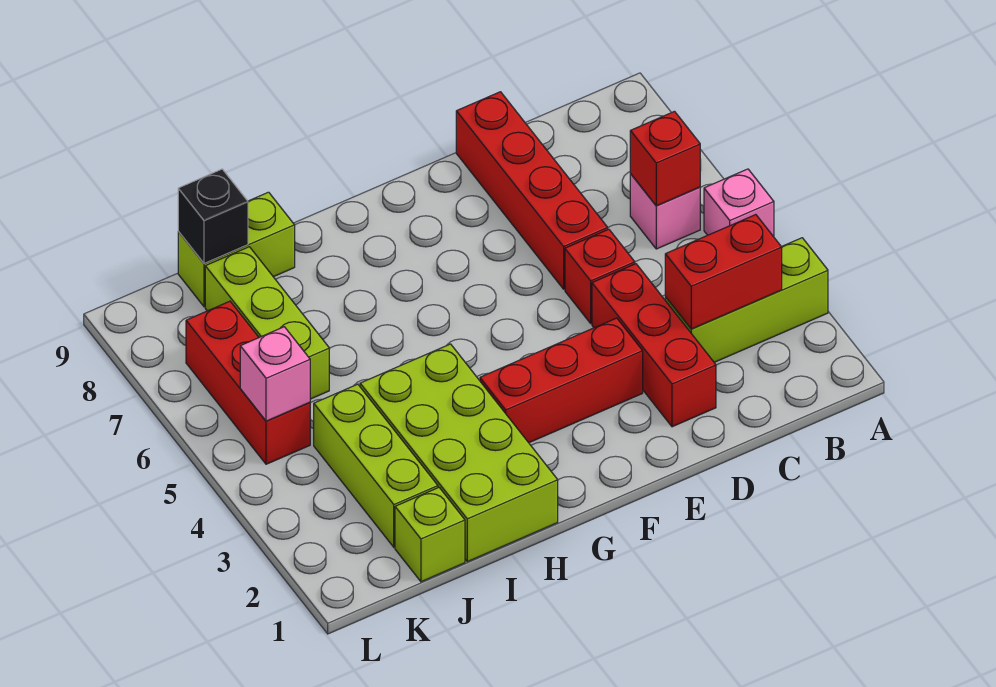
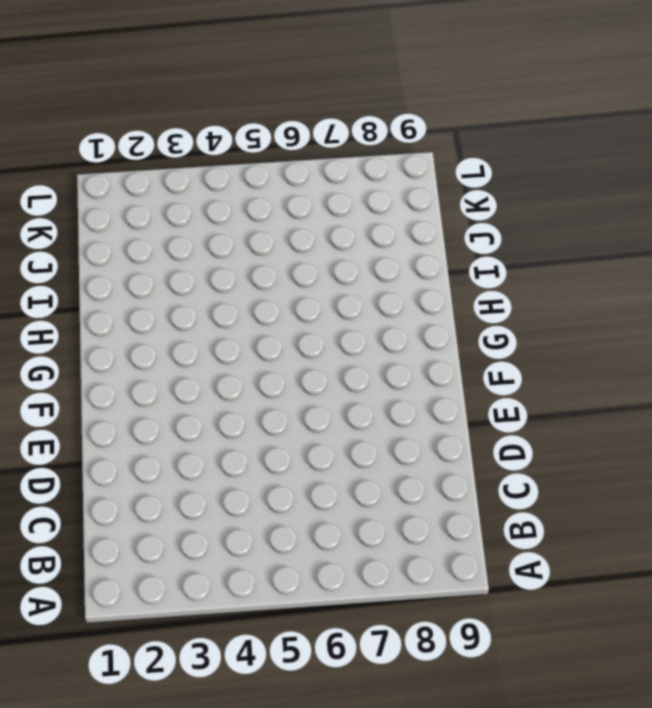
none -> lime 1x3 brick [665,238,828,362]
none -> pink 1x1 brick [704,169,774,237]
none -> pink 1x1 brick [630,174,700,249]

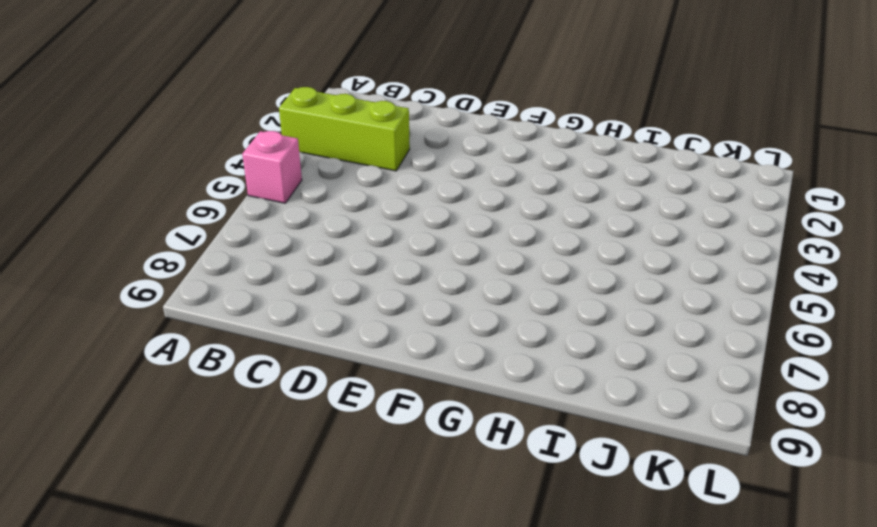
none -> pink 1x1 brick [630,174,700,249]
none -> red 1x3 brick [592,264,716,427]
none -> red 1x1 brick [565,229,635,323]

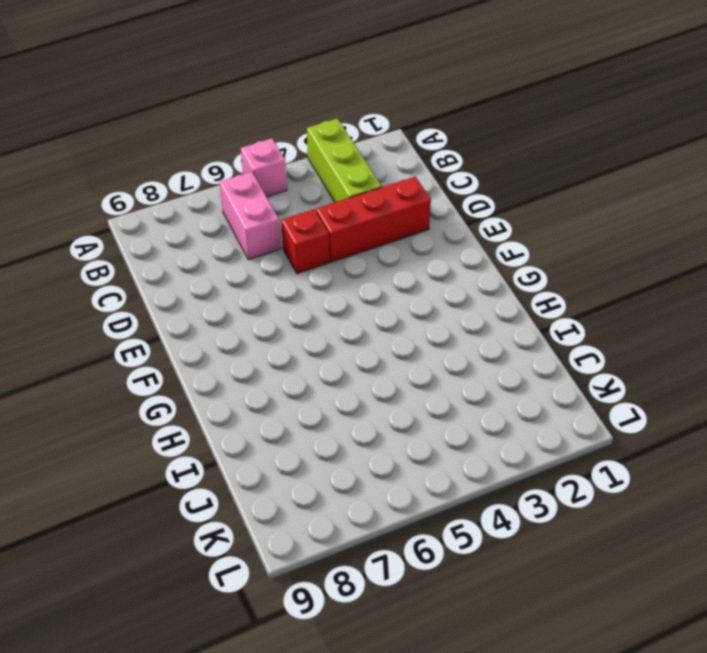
pink 1x2 brick [220,172,281,260] -> pink 1x1 brick [630,174,700,249]
none -> red 1x4 brick [456,92,608,289]
none -> red 1x3 brick [480,318,643,443]
none -> lime 2x4 brick [360,344,558,562]

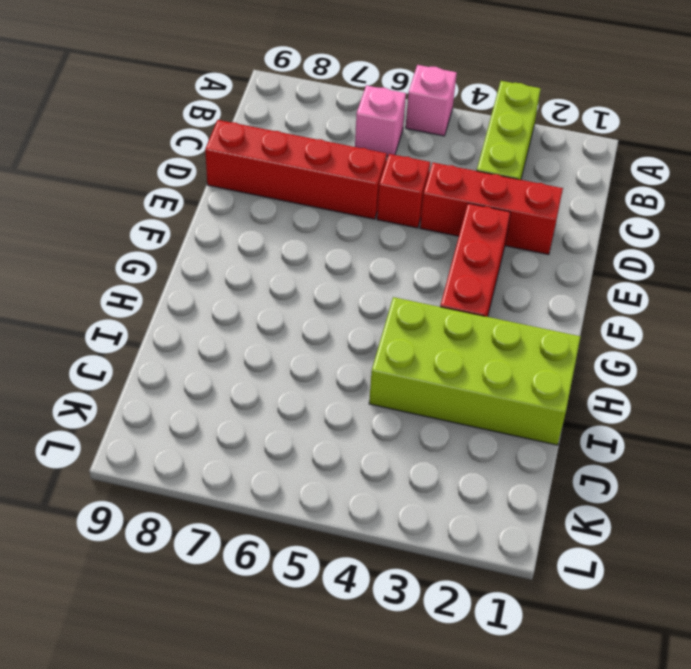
none -> lime 1x2 brick [178,192,295,307]
none -> lime 1x1 brick [395,488,465,582]
none -> lime 1x3 brick [314,384,438,547]

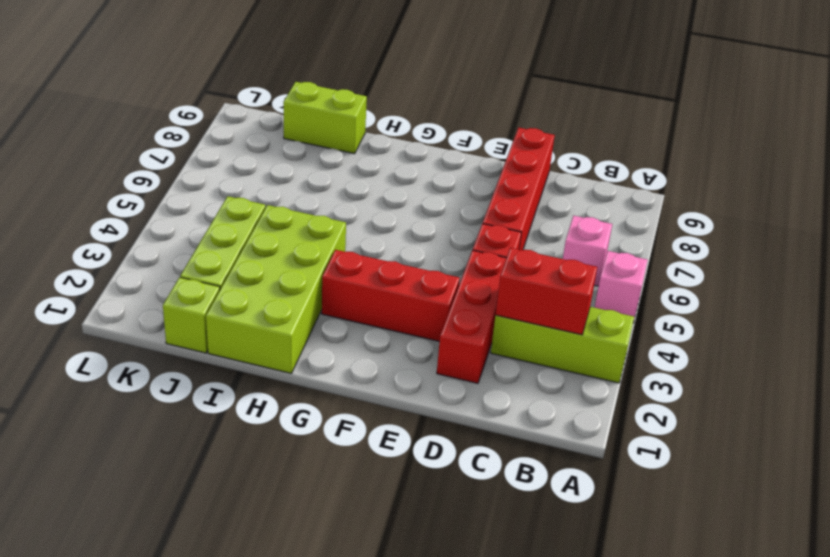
none -> lime 1x3 brick [205,247,329,399]
none -> red 1x3 brick [186,301,310,464]
none -> red 1x1 brick [630,111,700,206]

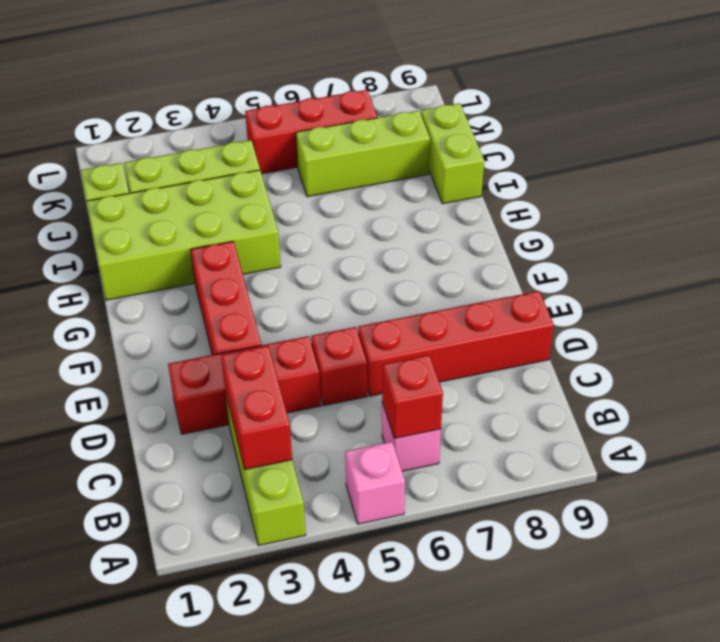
none -> black 1x1 brick [178,169,248,263]
none -> pink 1x1 brick [240,327,310,421]

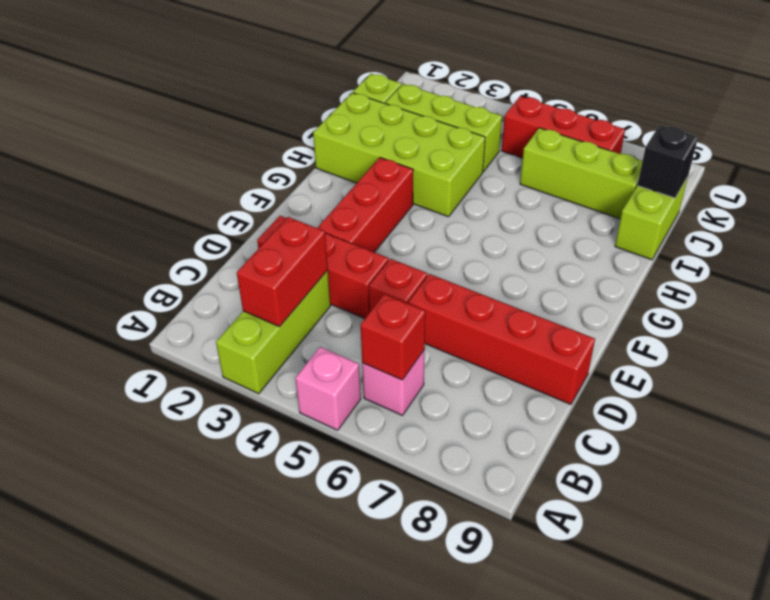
none -> pink 1x1 brick [240,327,310,421]

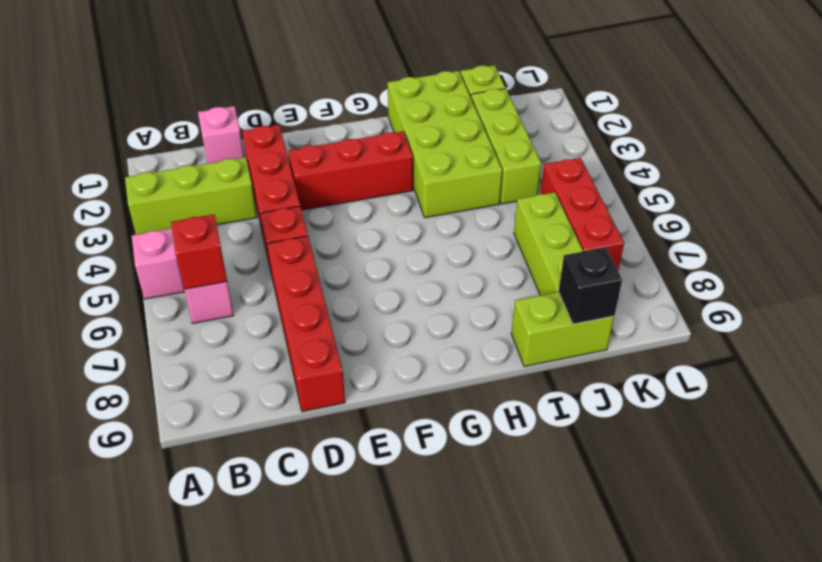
pink 1x1 brick [198,106,244,164] -> pink 1x1 brick moved to [240,327,310,421]
none -> red 1x2 brick [665,215,782,329]

